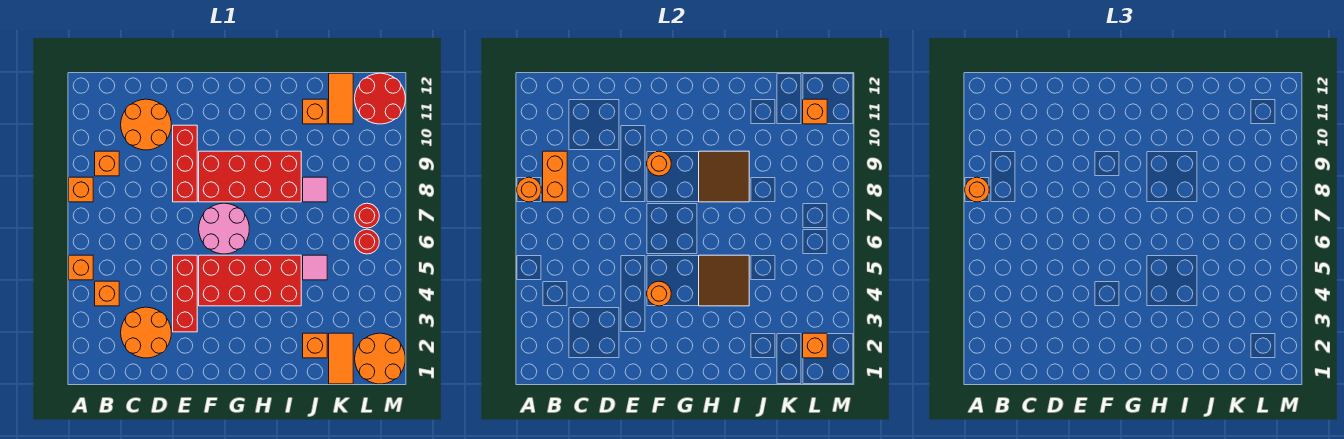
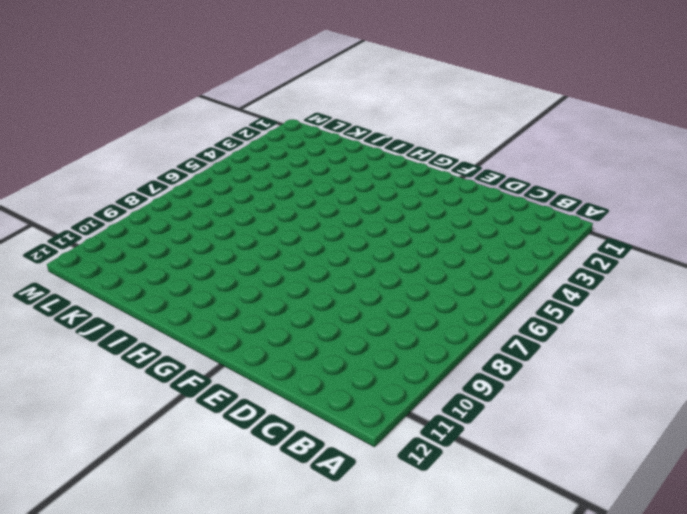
none -> orange 1x1 brick [69,255,93,280]
none -> orange 1x1 brick [69,177,93,202]
none -> orange 1x1 brick [95,281,119,306]
none -> orange 1x1 brick [95,151,119,176]

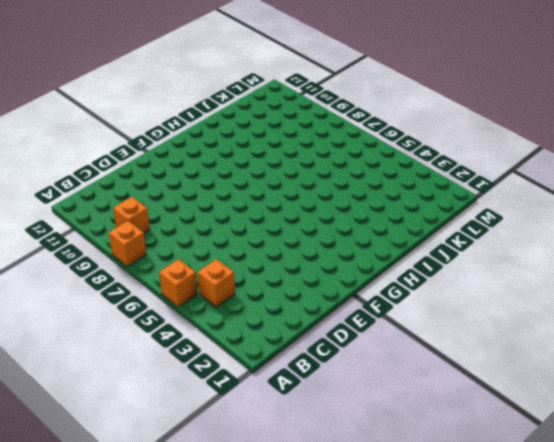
none -> orange 2x2 round brick [121,307,171,358]
none -> orange 2x2 round brick [121,99,171,150]
none -> red 1x3 brick [173,255,197,332]
none -> red 1x3 brick [173,125,197,202]

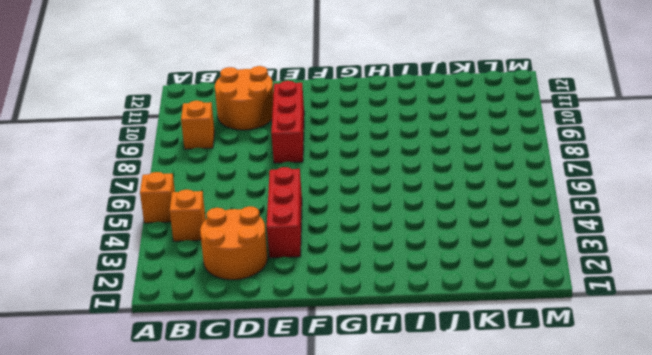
none -> orange 1x1 brick [69,177,93,202]
none -> red 2x4 brick [199,255,301,306]
none -> pink 2x2 round brick [199,203,249,254]
none -> red 2x4 brick [199,151,301,202]

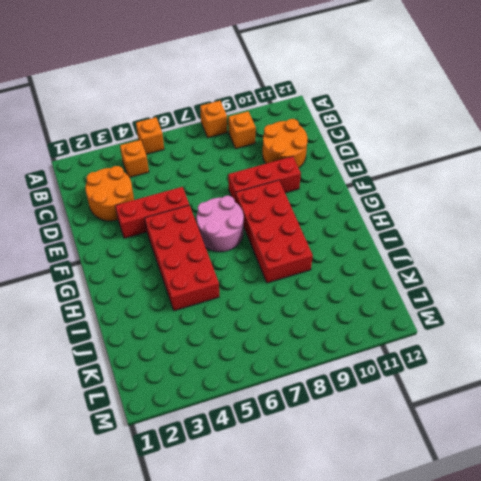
none -> orange 1x1 brick [303,333,327,358]
none -> pink 1x1 tile [303,255,327,280]
none -> pink 1x1 tile [303,177,327,202]
none -> orange 1x1 brick [303,99,327,124]

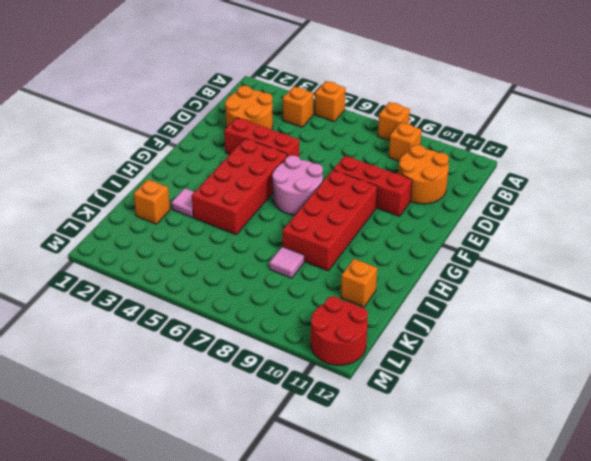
pink 1x1 tile [171,188,194,217] -> pink 1x1 tile moved to [303,255,327,280]
none -> orange 1x2 tile [329,333,353,384]
none -> orange 1x2 tile [329,73,353,124]
none -> orange 2x2 round brick [355,333,405,384]
none -> red 1x1 round brick [355,229,379,254]

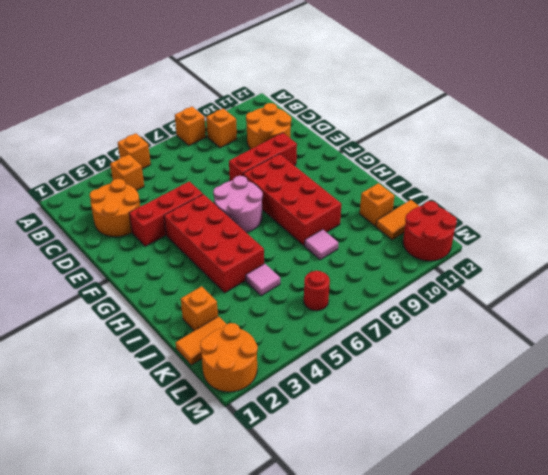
none -> red 1x1 round brick [355,203,379,228]
none -> orange 1x1 round brick [517,177,541,202]
none -> orange 1x2 brick [543,151,567,202]
none -> orange 1x1 round brick [647,281,671,306]

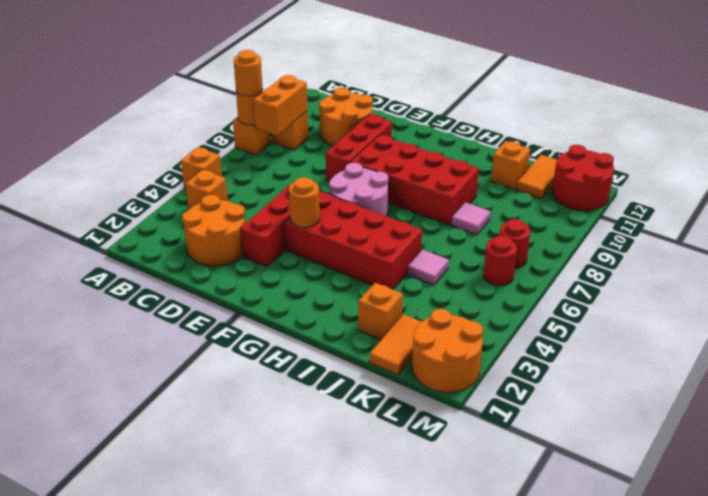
none -> orange 1x1 round brick [647,151,671,176]
none -> brown 2x2 tile [699,255,749,306]
none -> brown 2x2 tile [699,151,749,202]
none -> orange 1x1 brick [803,333,827,358]

